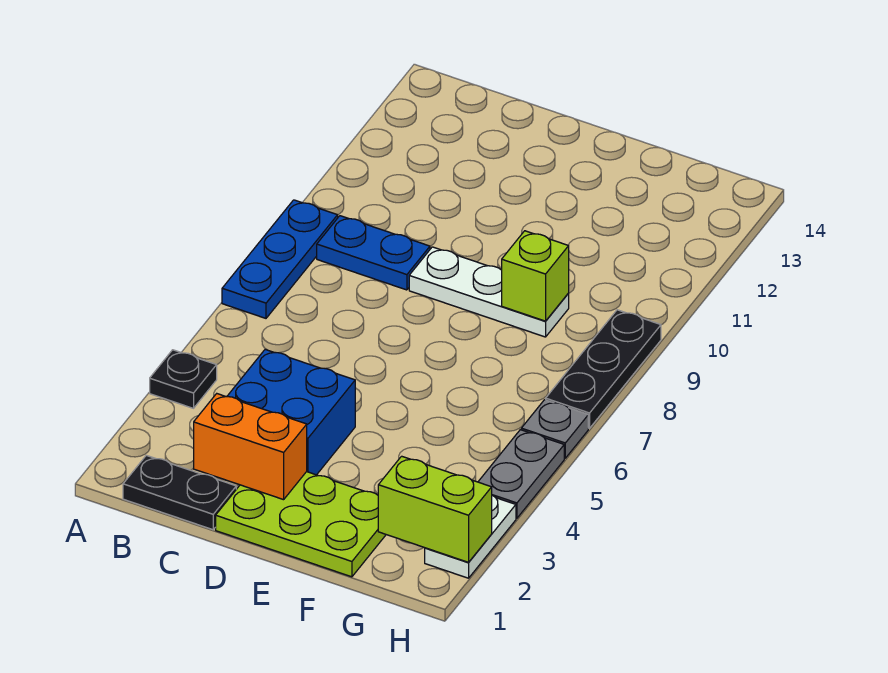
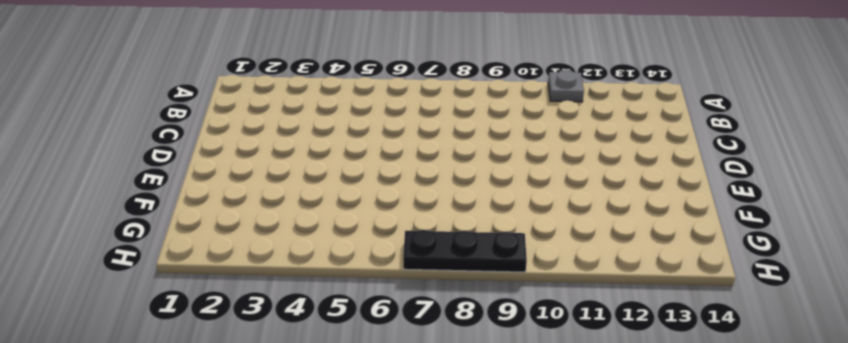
grey 1x1 plate [548,70,584,102] -> grey 1x1 plate moved to [521,400,588,458]
none -> black 1x1 plate [150,350,217,408]
none -> blue 1x3 plate [222,200,338,318]
none -> black 1x2 plate [123,455,236,530]

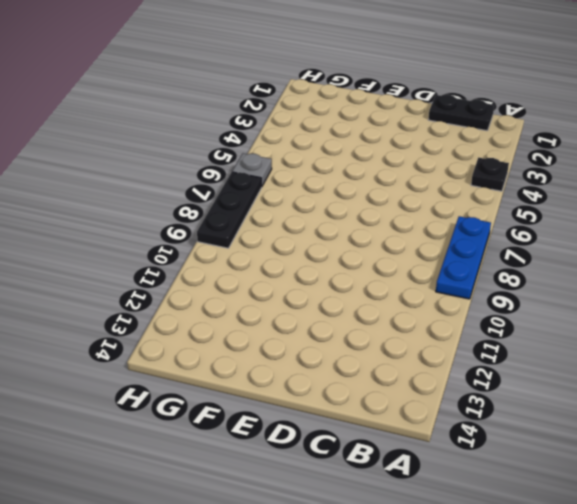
none -> blue 1x2 plate [317,216,430,290]
none -> blue 2x2 brick [227,349,355,475]
none -> lime 2x3 plate [216,472,386,577]

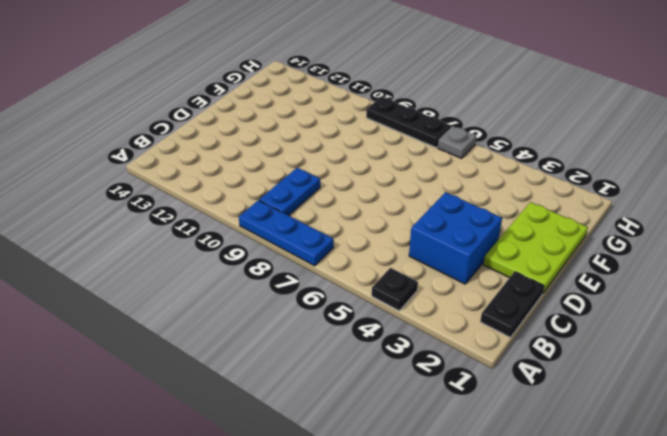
none -> white 1x3 plate [409,247,569,337]
none -> white 1x2 plate [425,495,516,578]
none -> grey 1x2 plate [478,430,564,518]

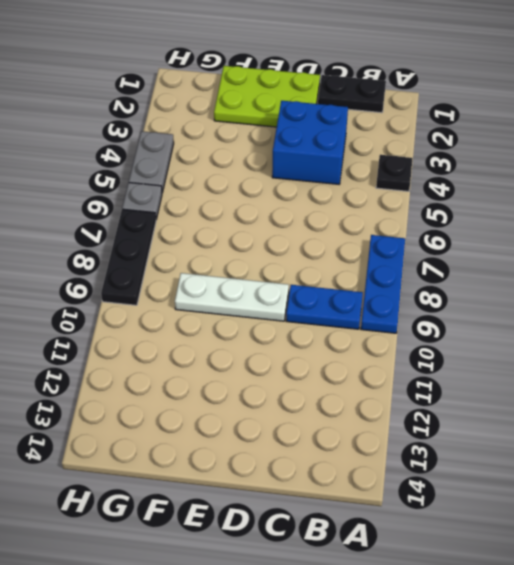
none -> white 1x2 plate [425,495,516,578]
none -> orange 1x2 brick [194,394,307,500]
none -> lime 1x1 brick [502,231,569,321]

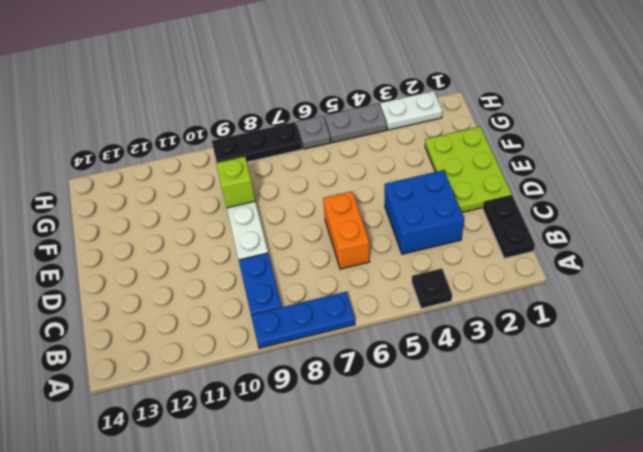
orange 1x2 brick [323,191,370,269] -> orange 1x2 brick moved to [194,394,307,500]
none -> lime 1x2 brick [378,456,492,562]

